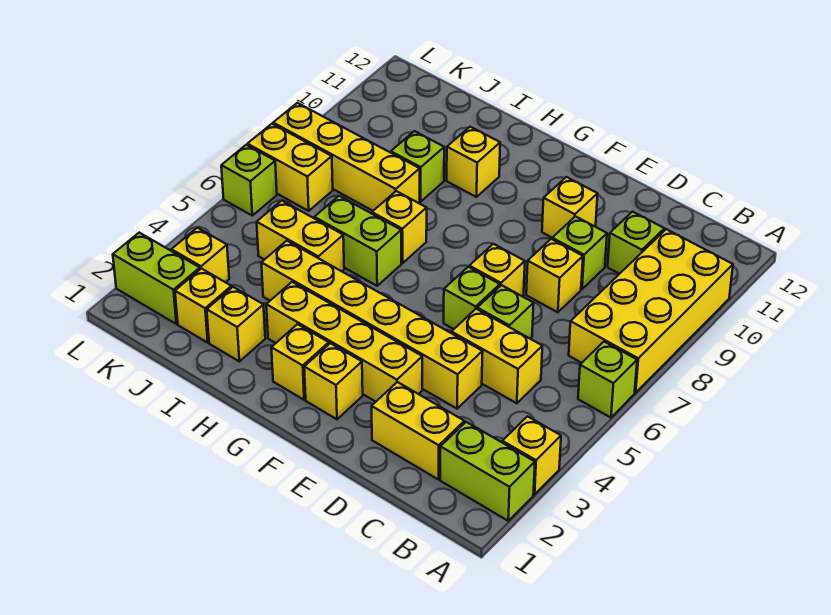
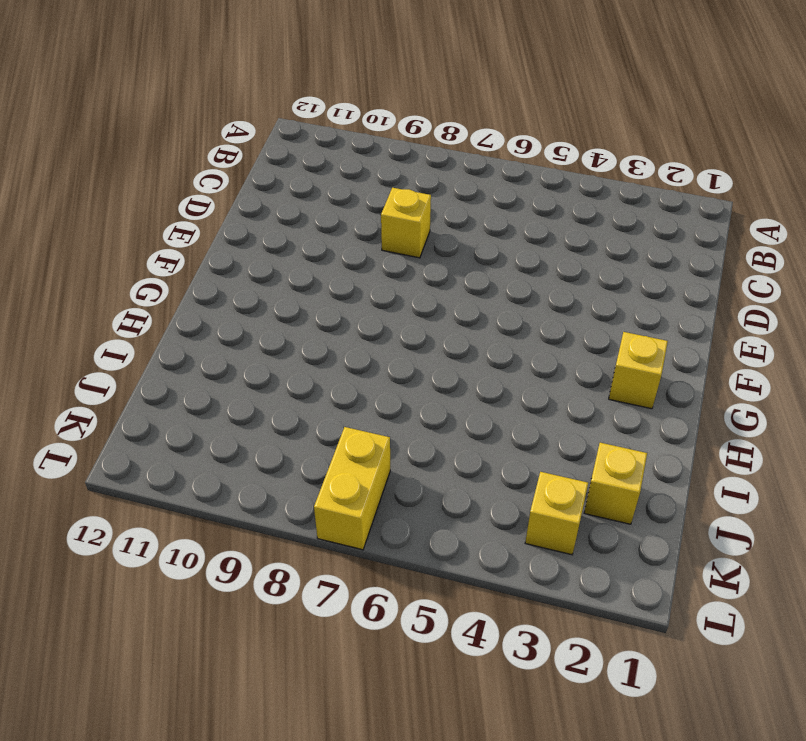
none -> lime 1x2 brick [440,422,535,521]
none -> yellow 1x1 brick [502,416,561,494]
none -> lime 1x1 brick [578,342,637,417]

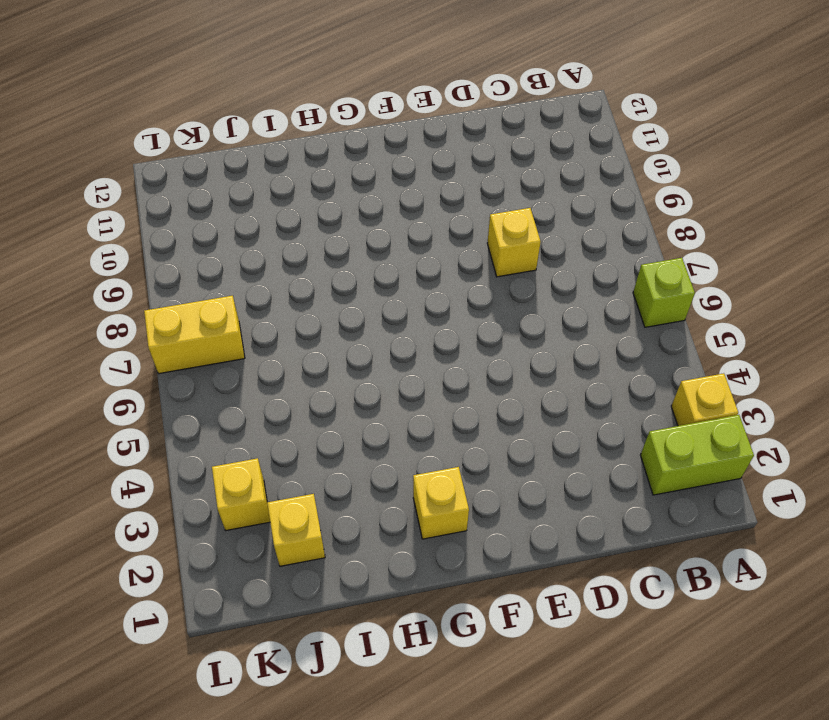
none -> yellow 2x4 brick [569,229,733,393]
none -> yellow 1x2 brick [372,382,464,480]
none -> yellow 1x2 brick [451,309,542,403]

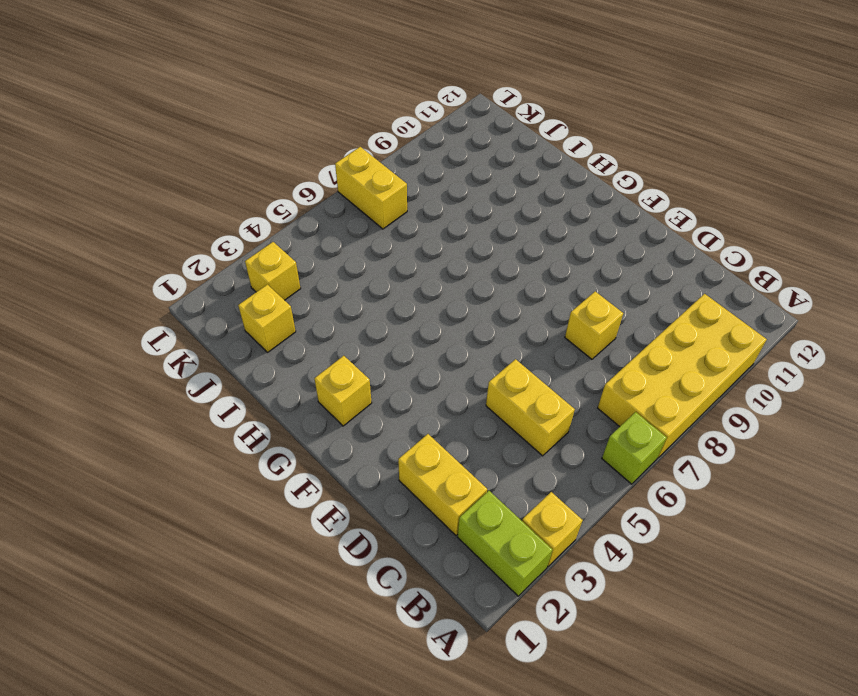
none -> lime 1x1 brick [608,212,664,274]
none -> yellow 1x6 brick [261,241,483,409]
none -> lime 1x1 brick [477,285,534,339]

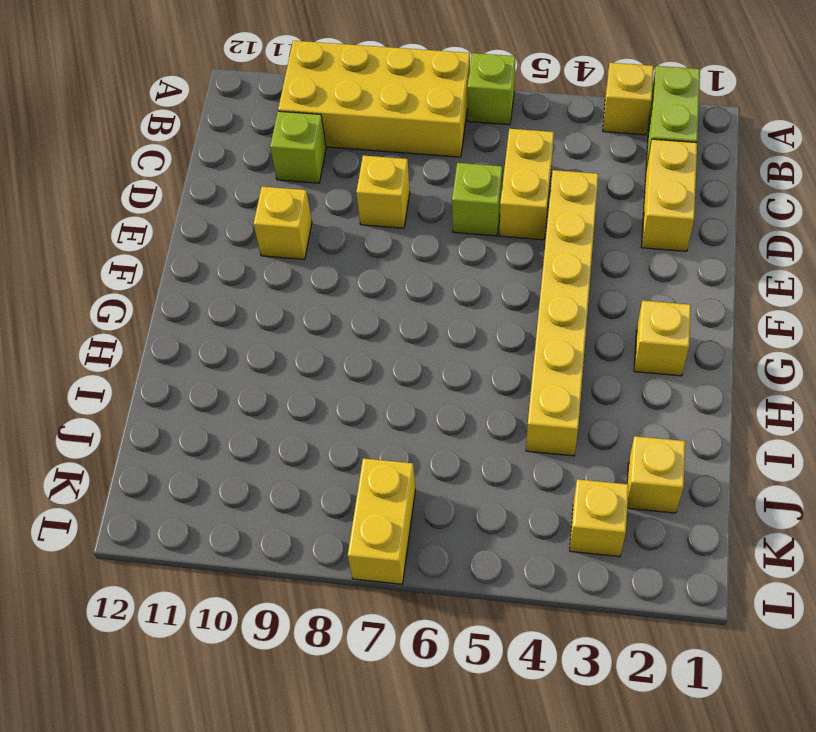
none -> lime 1x1 brick [552,216,607,289]
none -> yellow 1x4 brick [266,282,422,402]
none -> lime 1x1 brick [444,267,500,329]

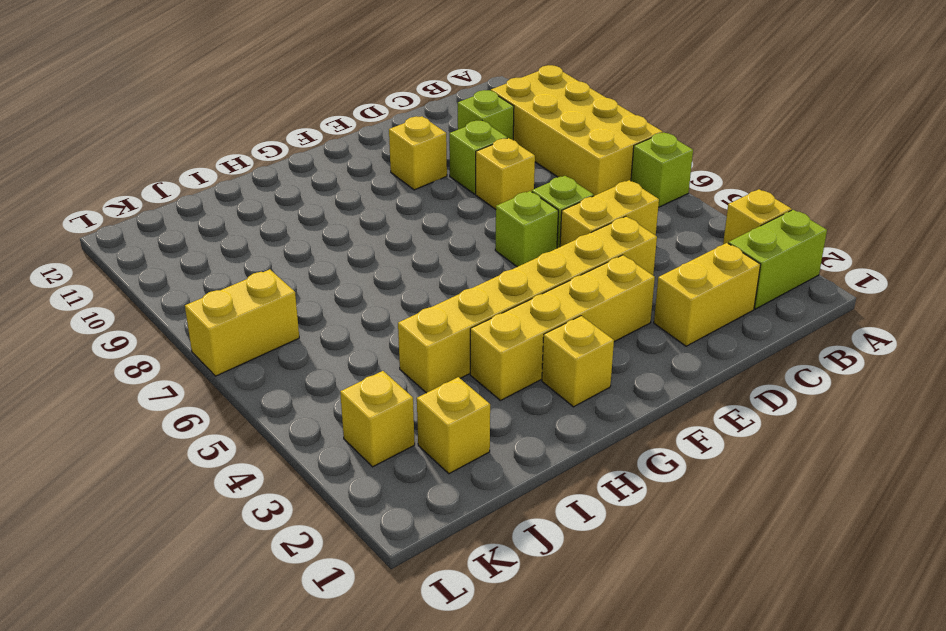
none -> yellow 1x1 brick [469,244,525,296]
none -> yellow 1x1 brick [304,343,363,419]
none -> lime 1x2 brick [314,196,401,286]

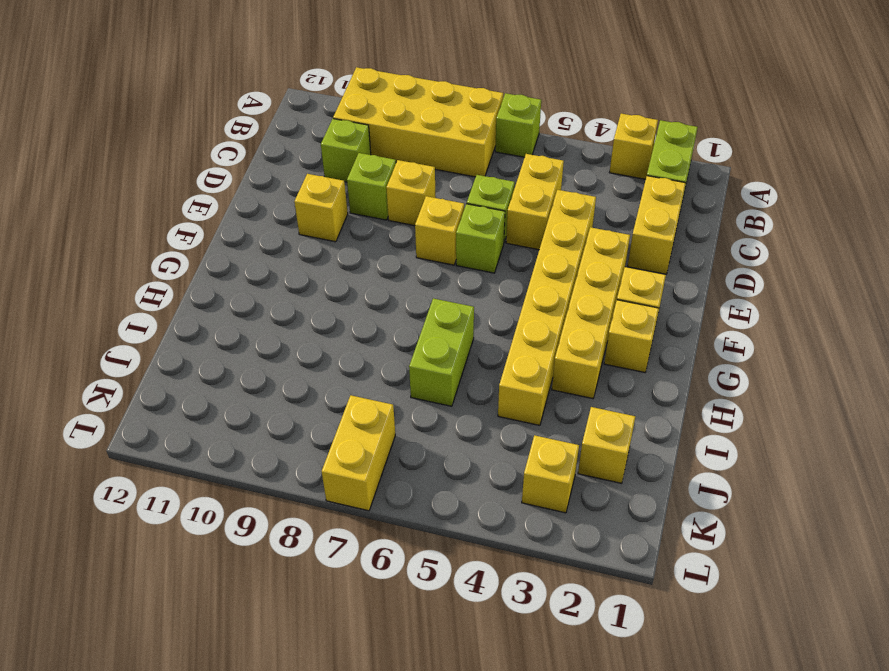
none -> yellow 1x1 brick [372,191,427,263]
none -> yellow 1x1 brick [447,127,500,197]
none -> yellow 1x1 brick [207,287,265,361]

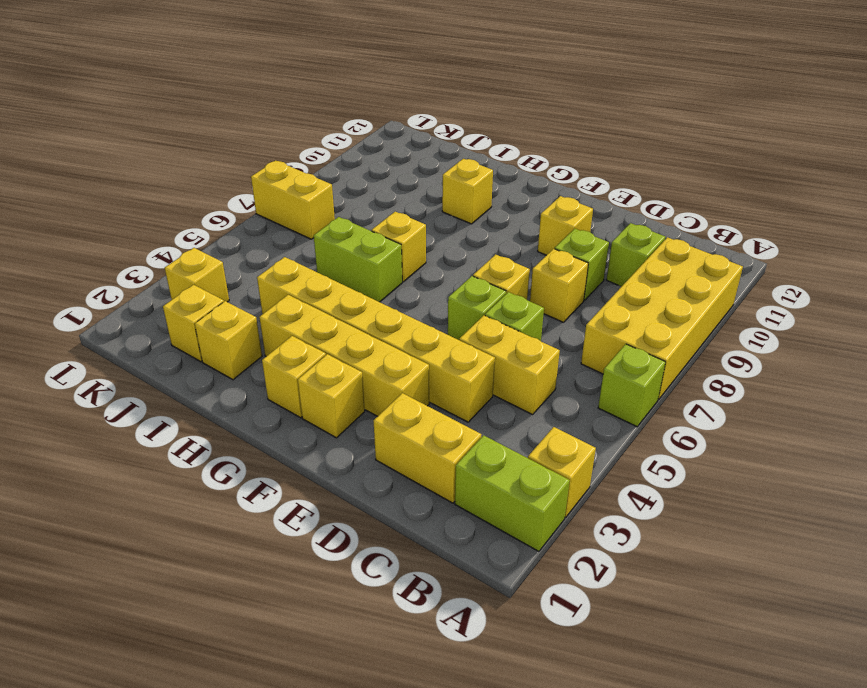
none -> yellow 1x2 brick [257,201,344,271]
none -> yellow 1x4 brick [273,103,420,211]
none -> lime 1x1 brick [391,131,444,202]

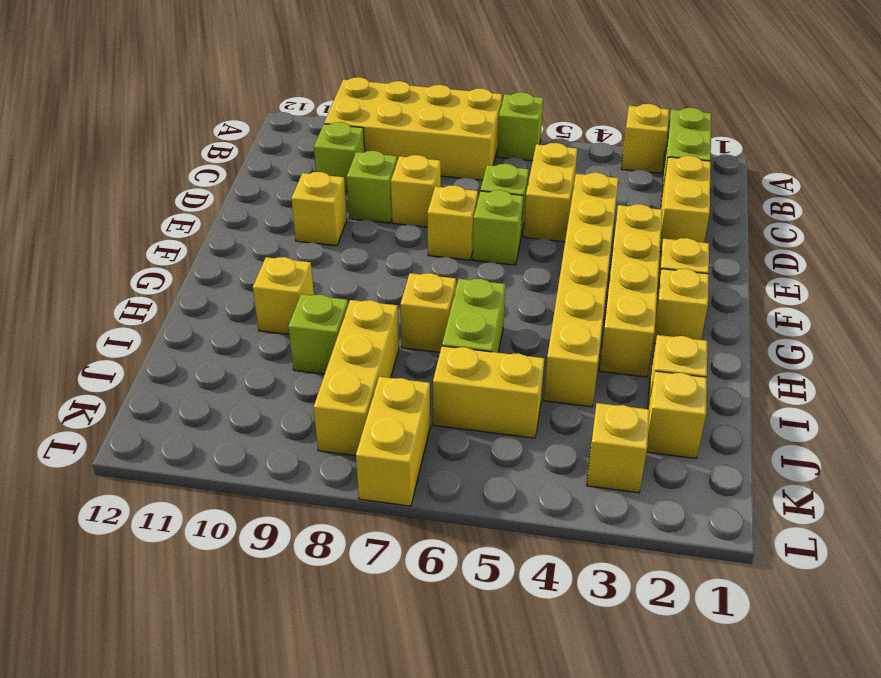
yellow 1x3 brick [314,300,399,456] -> yellow 1x4 brick [273,103,420,211]
yellow 1x2 brick [433,346,544,438] -> yellow 1x2 brick turned to [257,201,344,271]
none -> lime 1x2 brick [113,233,200,324]
none -> lime 1x1 brick [221,145,277,216]

